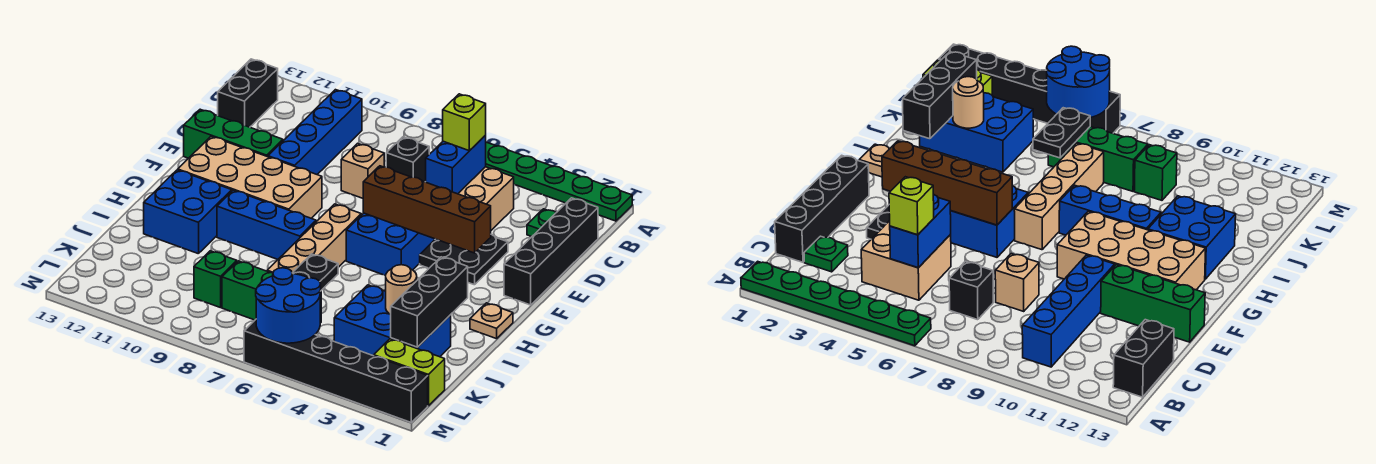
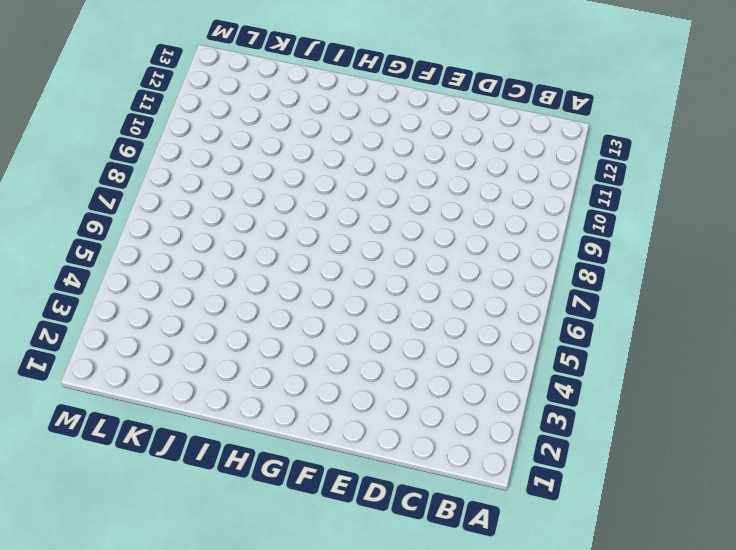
none -> green 1x6 plate [486,142,632,221]
none -> blue 1x4 brick [268,90,362,174]
none -> black 1x2 brick [218,59,278,127]

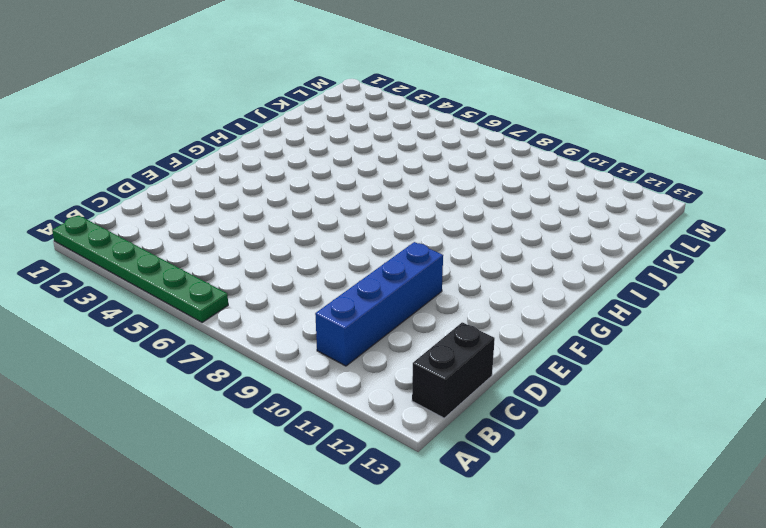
none -> black 1x4 brick [504,198,598,305]
none -> green 1x1 plate [527,209,556,237]
none -> tan 2x2 brick [458,167,514,230]

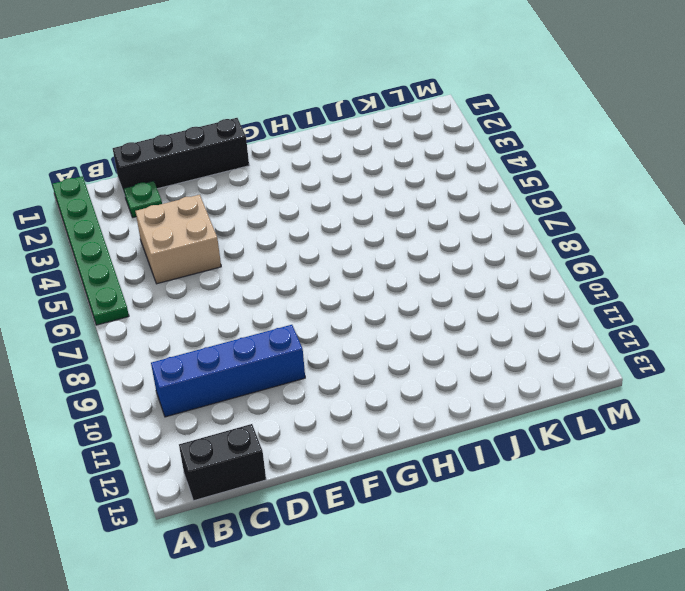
none -> black 1x1 brick [386,137,429,182]
none -> tan 1x1 brick [341,143,384,198]
none -> black 2x2 plate [420,234,508,285]

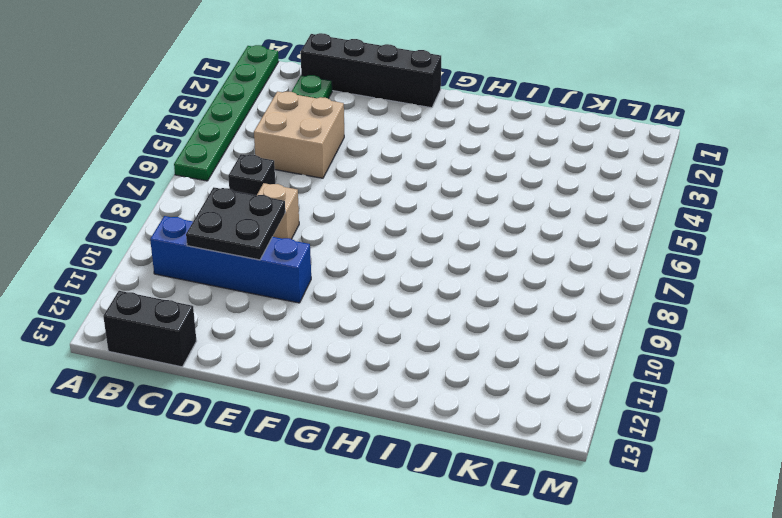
black 2x2 plate [186,187,285,260] -> black 2x2 plate moved to [420,234,508,285]
none -> green 1x3 brick [184,109,283,158]
none -> blue 2x2 brick [346,213,435,276]
none -> tan 2x4 brick [178,136,322,218]

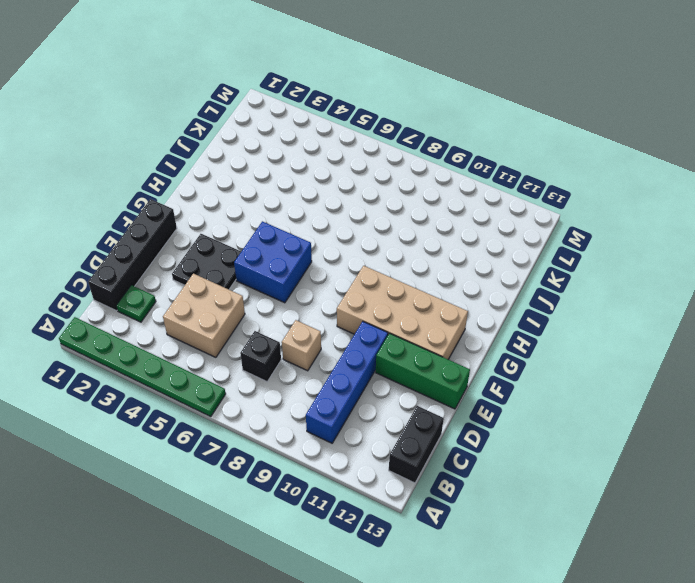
none -> tan 1x4 brick [267,204,361,273]
none -> tan 1x1 plate [470,303,513,339]
none -> blue 1x3 brick [217,190,316,259]

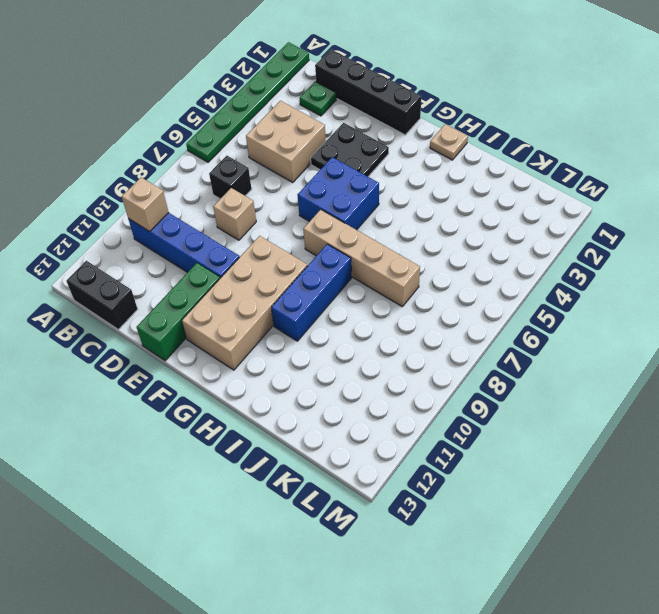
tan 1x1 brick [122,177,169,231] -> none
none -> blue 2x2 brick [144,170,232,254]
none -> blue 2x3 brick [334,285,451,357]
none -> green 1x3 brick [222,261,321,323]

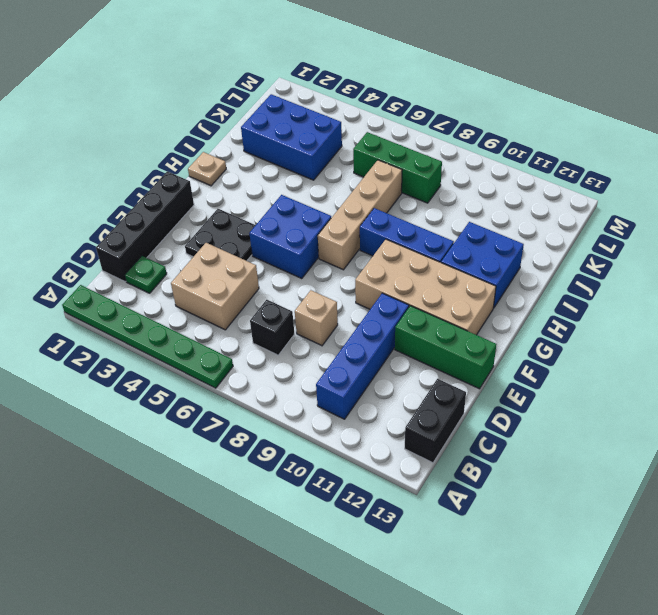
none -> green 1x1 brick [194,251,237,308]
none -> lime 1x2 brick [374,339,445,406]
none -> black 1x6 brick [244,320,428,422]

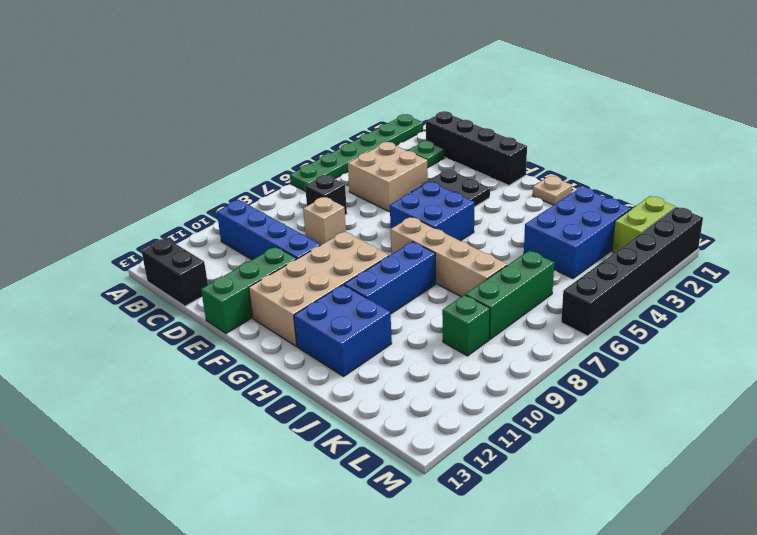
none -> blue 1x2 brick [426,135,486,194]
none -> brown 1x4 brick [363,166,491,253]
none -> black 1x3 brick [391,257,468,347]

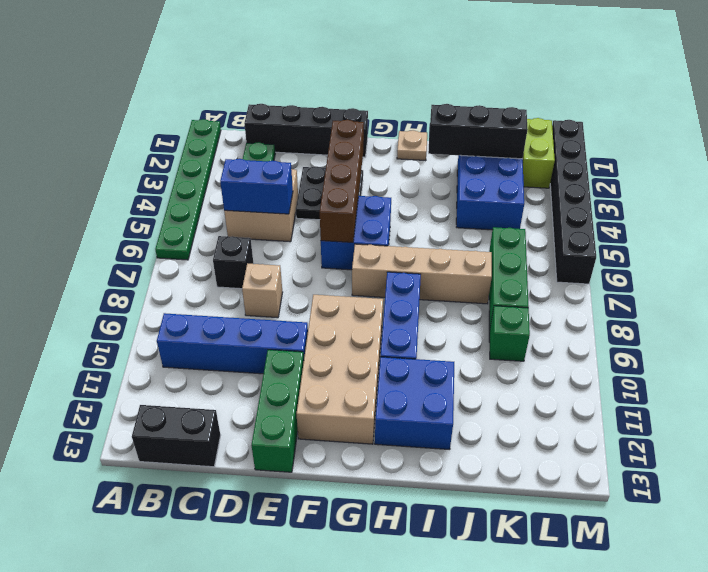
none -> tan 1x1 round brick [386,265,417,314]
none -> black 1x2 plate [292,254,338,291]
none -> blue 2x2 round brick [256,268,321,343]

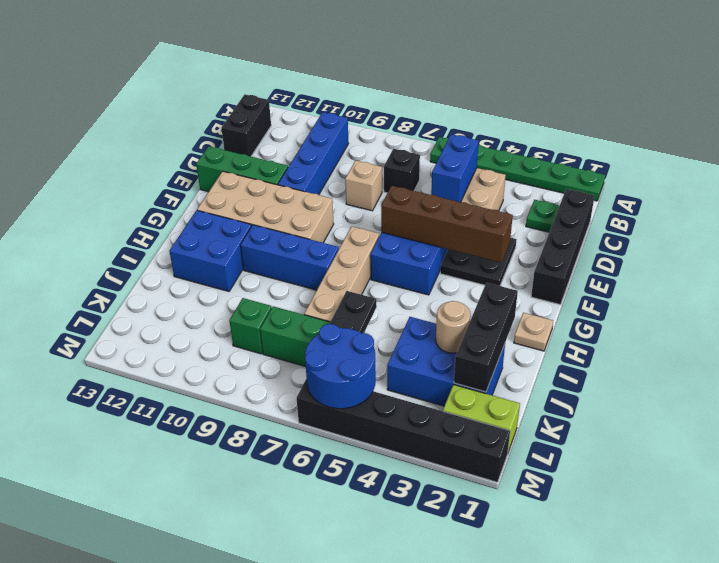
none -> lime 1x1 brick [443,94,486,151]

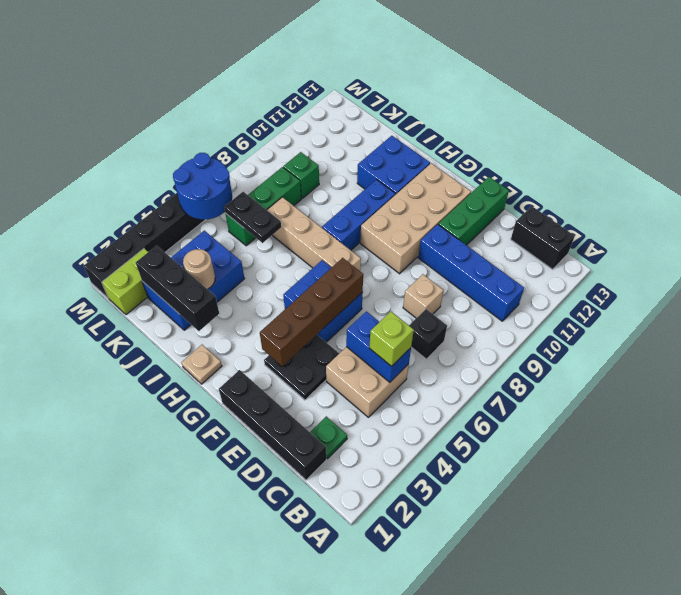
none -> green 1x6 plate [486,142,632,221]

